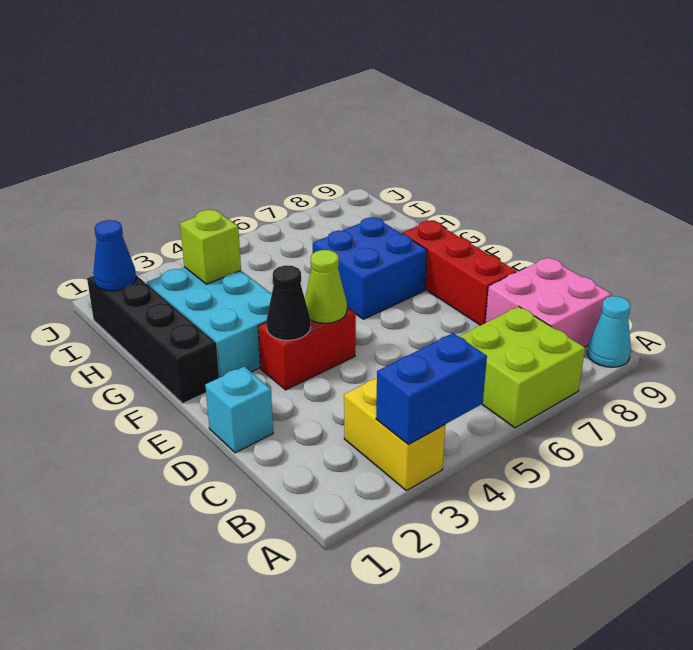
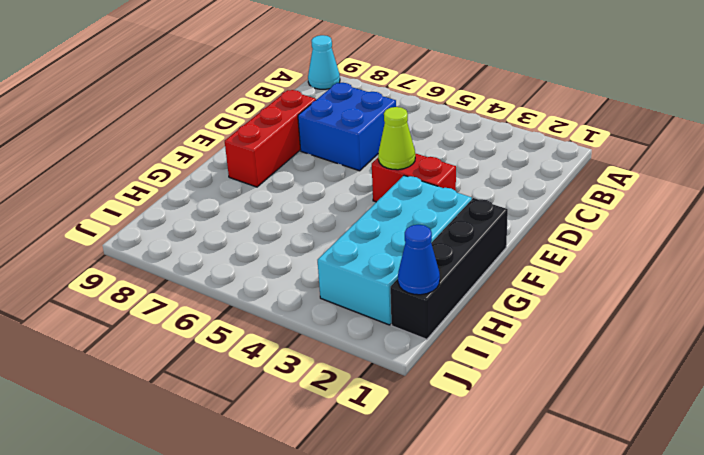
blue 2x2 brick [298,83,396,171] -> blue 2x2 brick moved to [313,217,427,319]
cyan 2x4 brick [318,176,472,325] -> cyan 2x3 brick [147,267,272,378]
none -> yellow 1x2 brick [344,378,445,491]
none -> lime 2x2 brick [459,306,585,428]
none -> pink 2x2 brick [485,258,611,347]

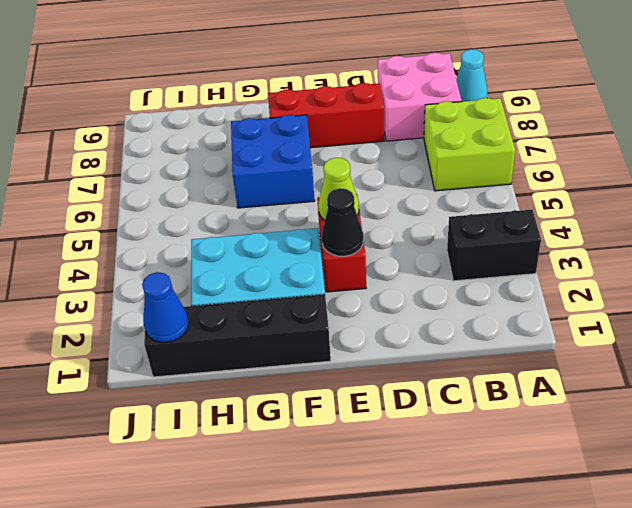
black 1x2 brick [447,210,541,281] -> yellow 1x2 brick [344,378,445,491]
none -> cyan 1x1 brick [205,367,273,453]
none -> blue 1x2 brick [376,333,487,444]
none -> lime 1x1 brick [180,210,241,284]

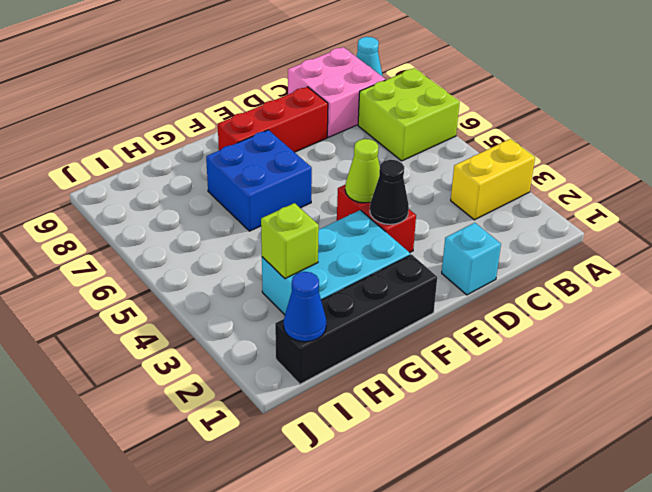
none -> blue 1x2 brick [376,333,487,444]

